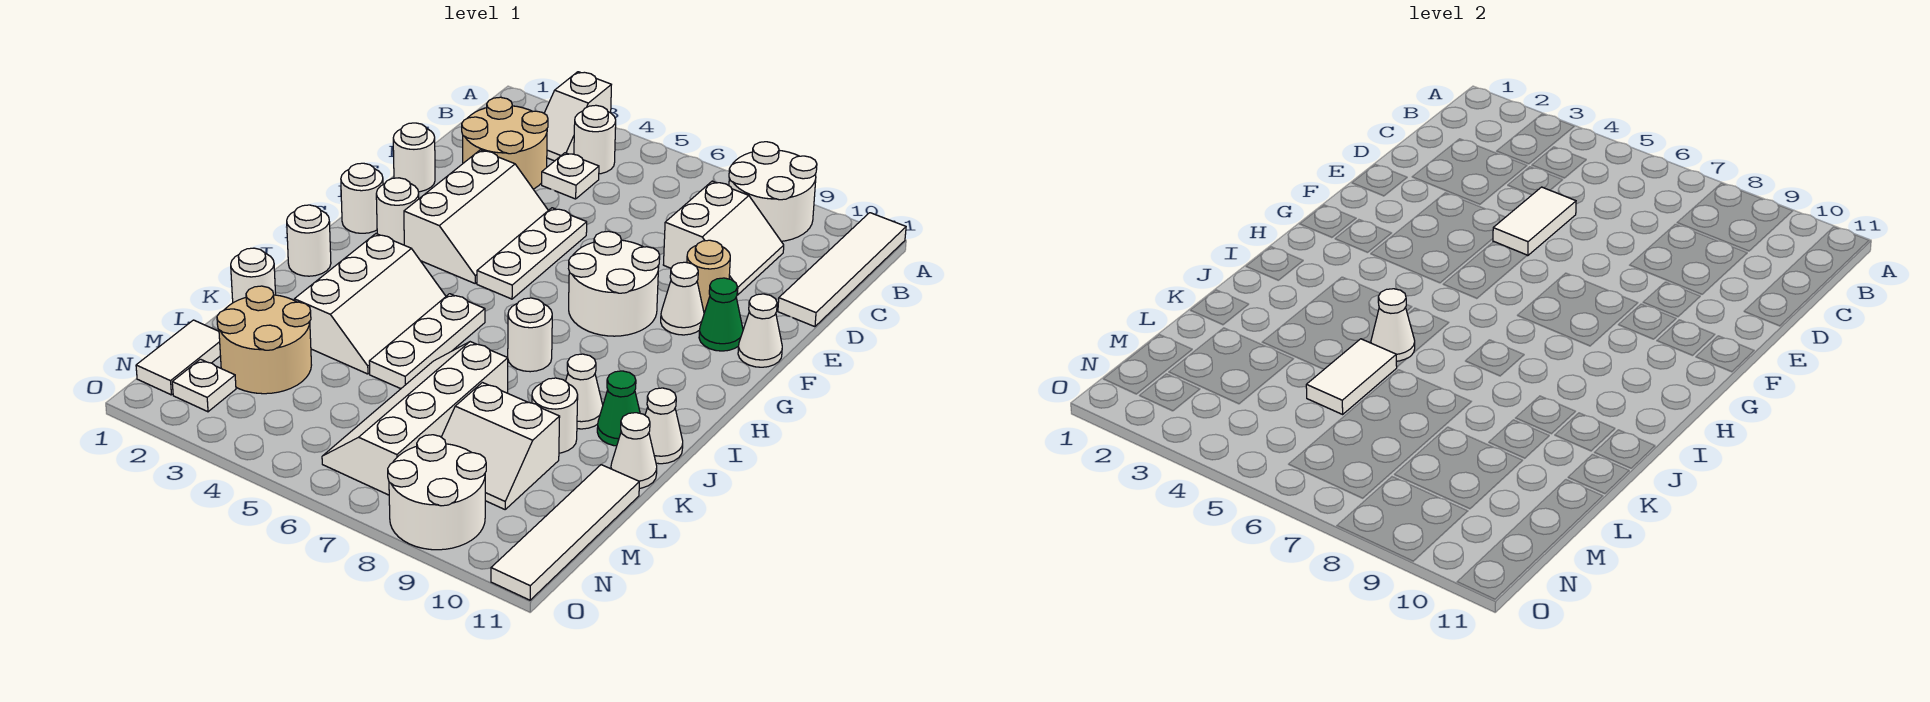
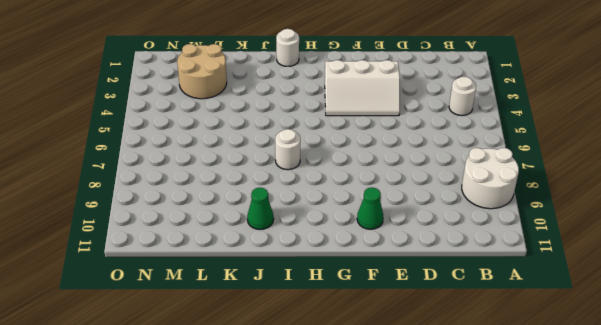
none -> white 1x2 slope [544,72,611,161]
none -> white 1x4 tile [778,213,906,327]
none -> tan 2x2 round brick [462,97,548,189]
none -> white 1x1 plate [542,153,599,199]

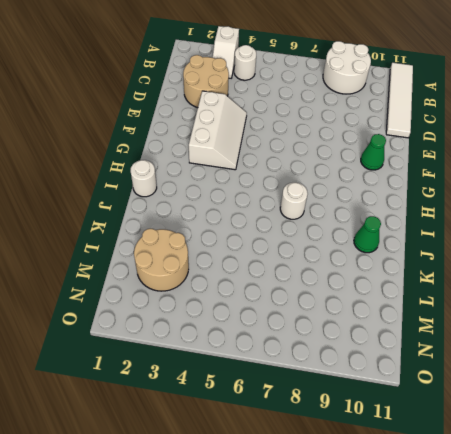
none -> white 1x1 plate [542,153,599,199]
none -> white 2x2 slope [663,181,784,295]
none -> white 1x1 round brick [393,123,435,192]
none -> white 1x3 plate [477,208,587,299]

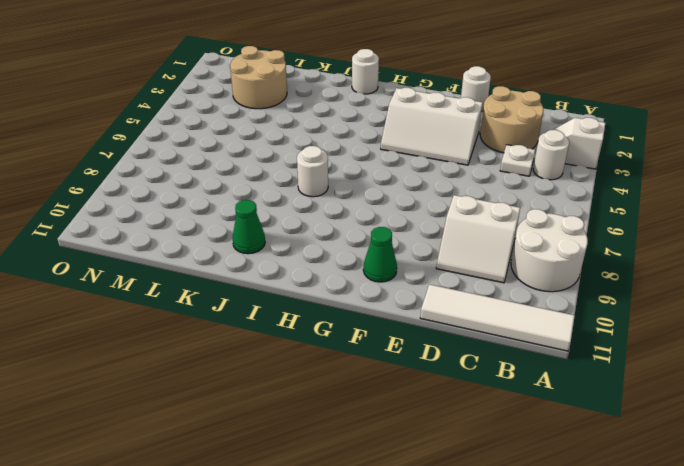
none -> white 1x3 plate [477,208,587,299]
none -> tan 1x1 round brick [687,240,730,312]
none -> white 2x2 round brick [569,231,660,336]
none -> white 1x1 cone [661,262,704,335]

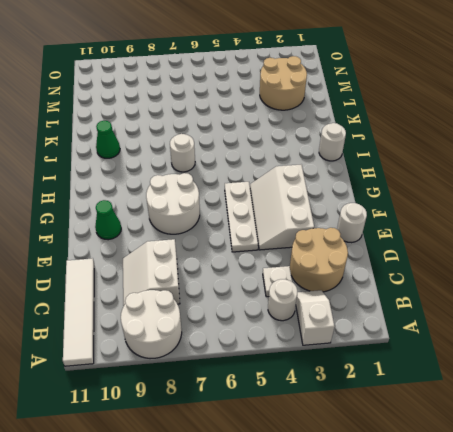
none -> tan 1x1 round brick [687,240,730,312]
none -> white 1x1 cone [661,262,704,335]
none -> white 1x1 cone [738,294,782,367]
none -> white 1x1 round brick [341,163,383,233]

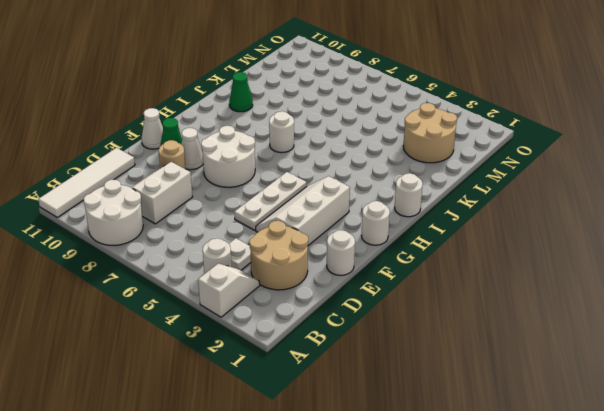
none -> white 1x1 round brick [376,178,419,245]
none -> white 2x3 slope [294,234,446,374]
none -> white 1x3 plate [369,294,485,389]
none -> white 1x1 cone [566,354,603,429]

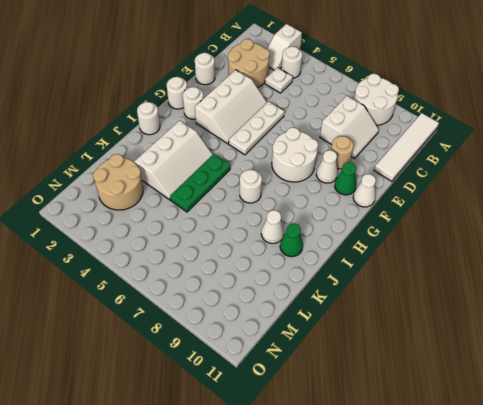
green 1x3 plate [170,154,230,212] -> white 1x3 plate [369,294,485,389]
none -> white 1x1 cone [645,388,683,464]
none -> white 1x1 round brick [231,248,276,303]
none -> white 2x4 slope [322,342,508,495]
none -> white 1x1 round brick [532,378,578,453]

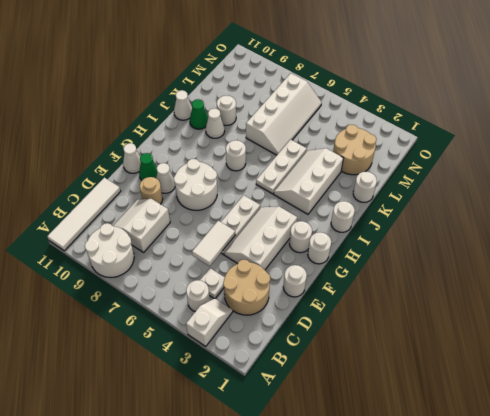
none -> white 1x1 cone [611,413,657,488]
none -> white 2x2 slope [442,383,560,509]
none -> white 1x4 tile [491,465,639,600]
none -> white 1x2 tile [136,320,220,395]

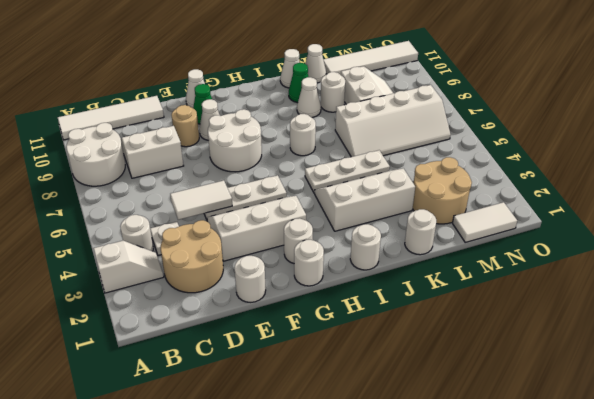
none -> white 1x1 plate [172,359,236,412]
none -> white 2x2 round brick [388,435,486,550]
none -> white 1x1 cone [1371,289,1415,361]
none -> white 1x2 tile [1306,339,1397,414]

